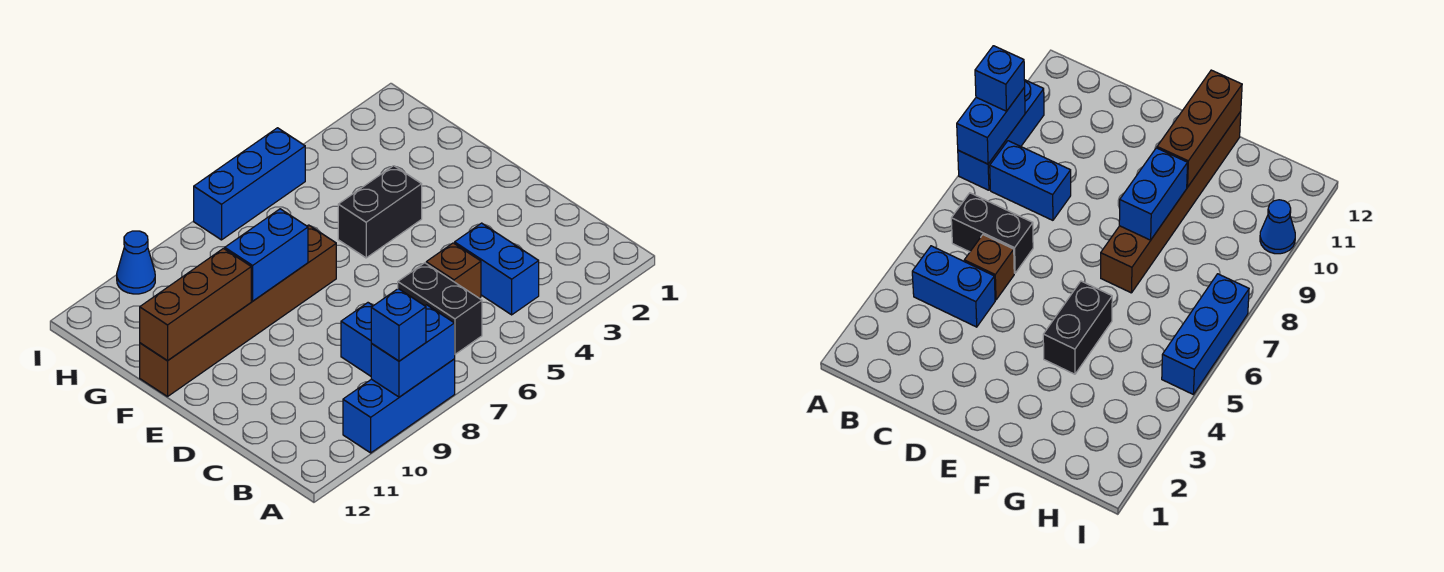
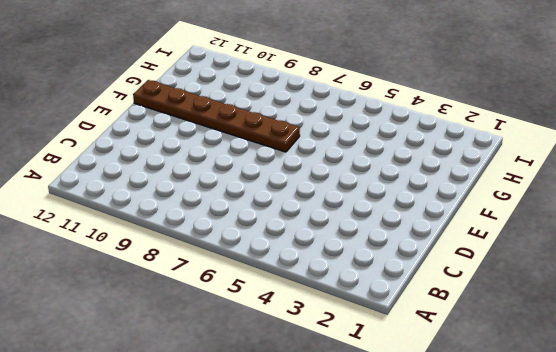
brown 1x6 plate [133,80,300,152] -> brown 1x6 brick [140,225,336,397]
none -> blue 1x3 brick [343,359,455,453]
none -> blue 1x2 brick [455,223,539,315]
none -> black 1x2 brick [398,263,482,354]

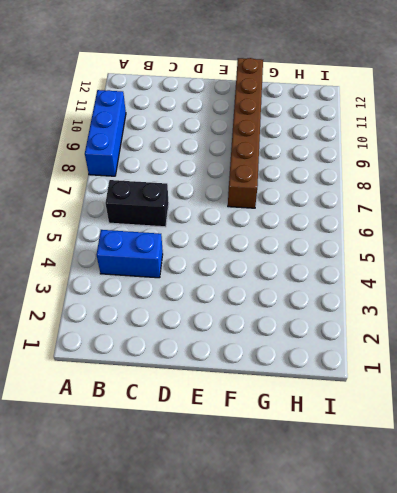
none -> blue 1x2 brick [341,303,373,376]
none -> brown 1x1 brick [426,243,481,298]
none -> black 1x2 brick [338,166,422,258]

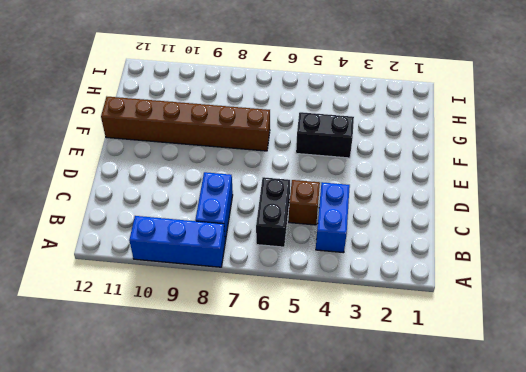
none -> blue 1x3 brick [194,128,305,240]
none -> blue 1x1 cone [117,231,155,294]
none -> blue 1x2 brick [371,305,455,397]

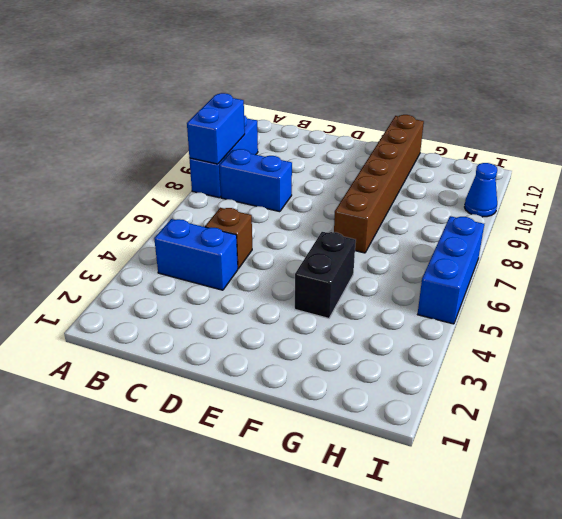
none -> black 1x2 brick [398,263,482,354]
none -> blue 1x2 brick [225,209,308,301]
none -> brown 1x3 brick [140,248,251,361]

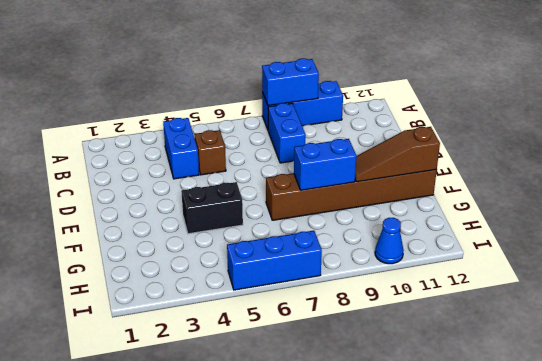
brown 1x3 slope [355,127,440,182] -> brown 1x3 brick [140,248,251,361]
none -> black 1x2 brick [398,263,482,354]
none -> blue 1x1 brick [371,289,426,361]

